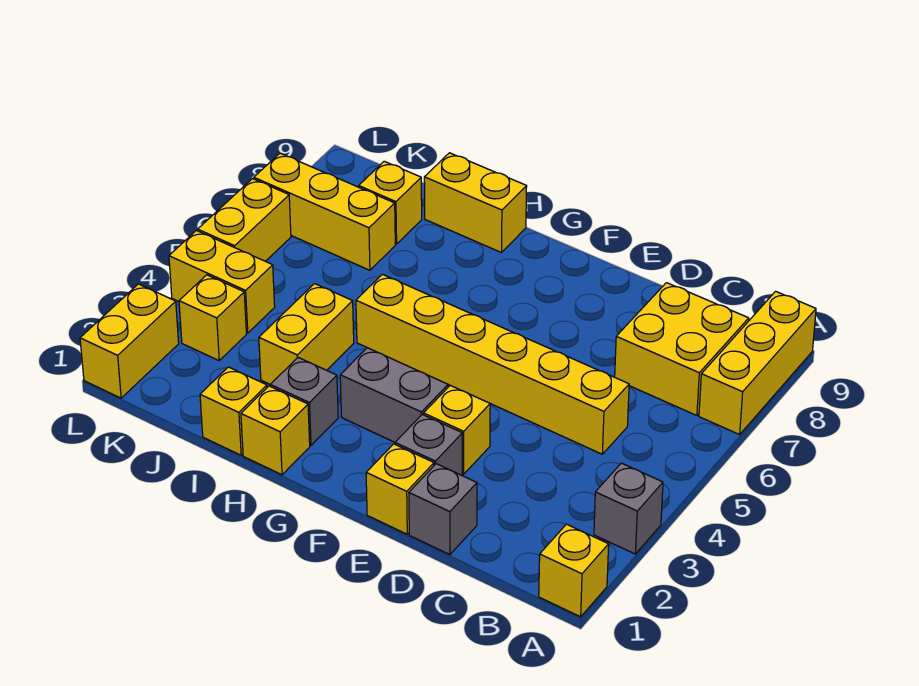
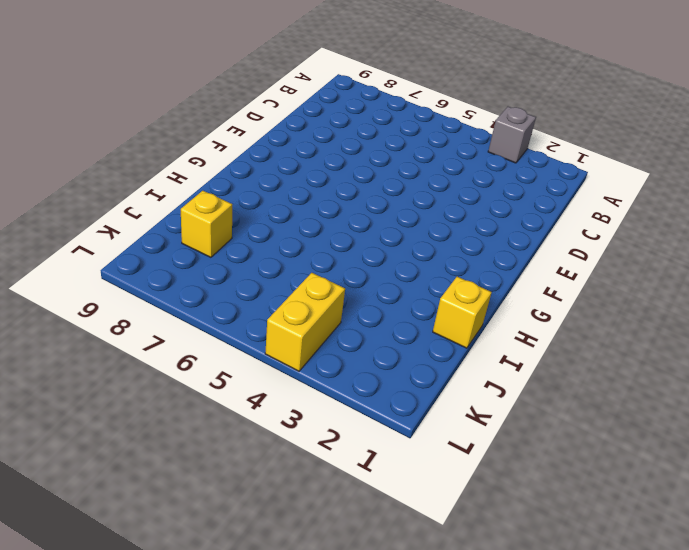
none -> yellow 1x1 brick [539,524,609,617]
none -> yellow 1x3 brick [699,291,816,435]
none -> yellow 2x2 brick [615,283,749,416]

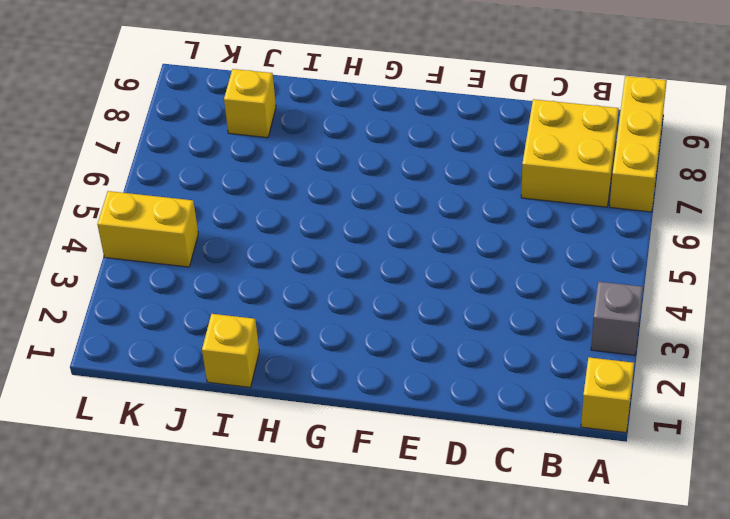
none -> yellow 1x6 brick [356,274,629,454]
none -> grey 1x1 brick [409,464,477,555]
none -> yellow 1x1 brick [366,444,434,534]

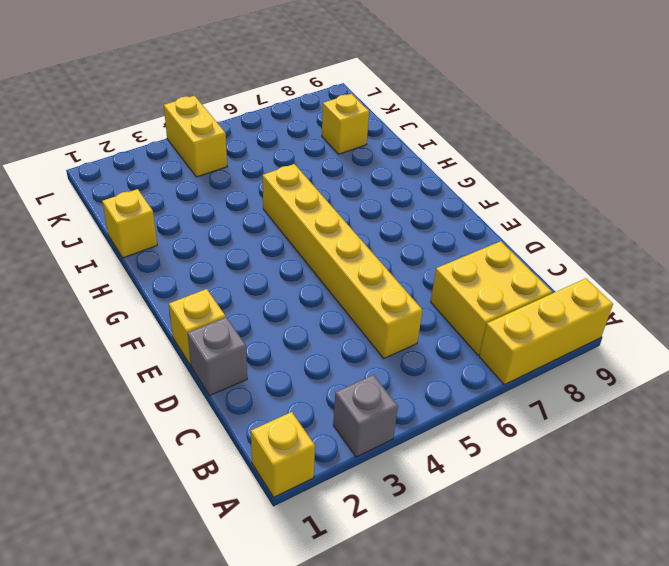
none -> grey 1x1 brick [395,415,462,475]
none -> yellow 1x1 brick [424,385,490,474]
none -> grey 1x2 brick [340,348,448,442]

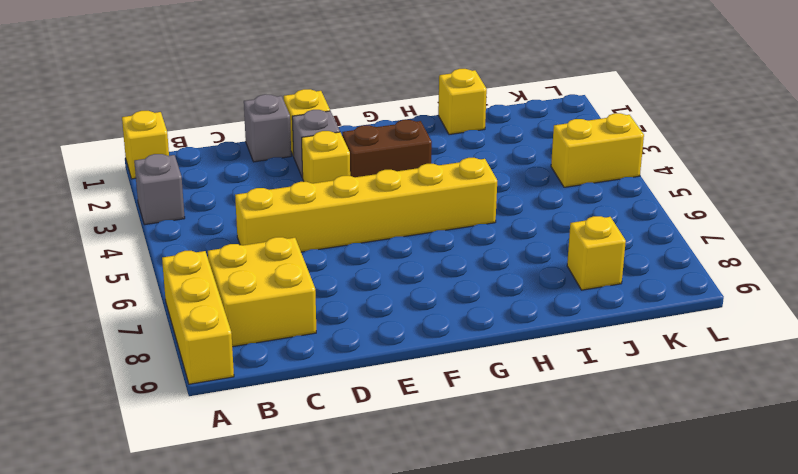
brown 1x2 brick [342,120,432,177] -> grey 1x2 brick [340,348,448,442]
none -> yellow 1x1 brick [241,386,310,475]
none -> grey 1x1 brick [270,358,338,445]
none -> yellow 1x2 brick [424,153,527,253]

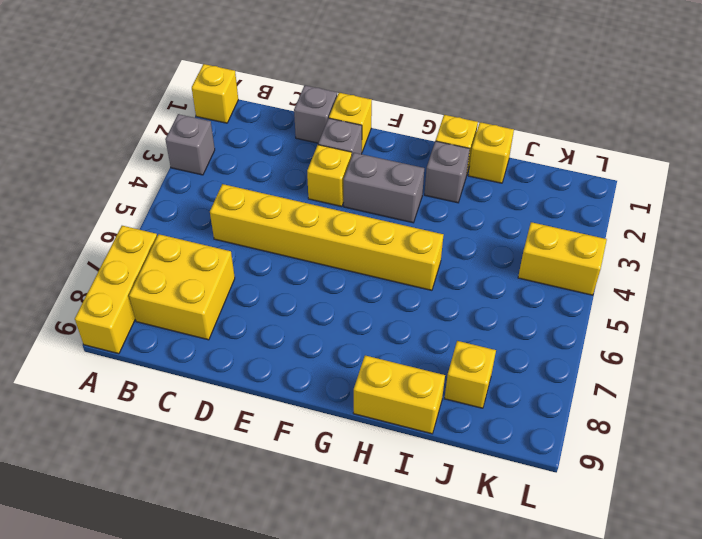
none -> yellow 1x2 brick [259,284,354,384]
none -> yellow 1x3 brick [254,153,395,270]
none -> yellow 1x1 brick [179,275,246,360]

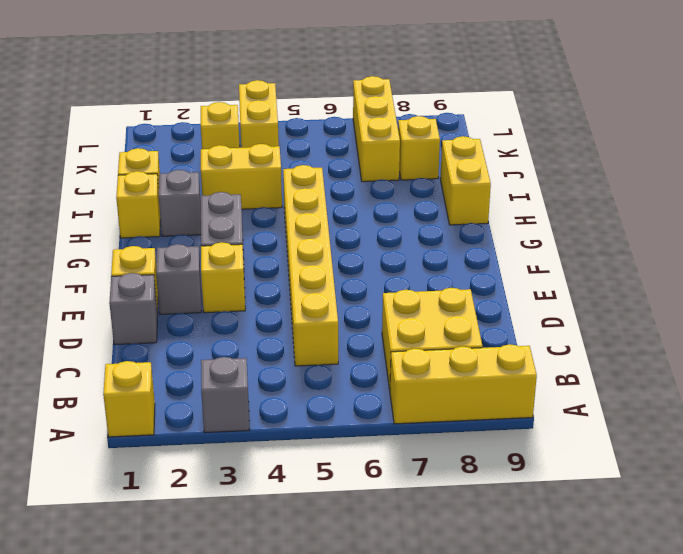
none -> yellow 1x2 brick [80,284,179,398]
none -> yellow 1x2 brick [198,179,291,261]

